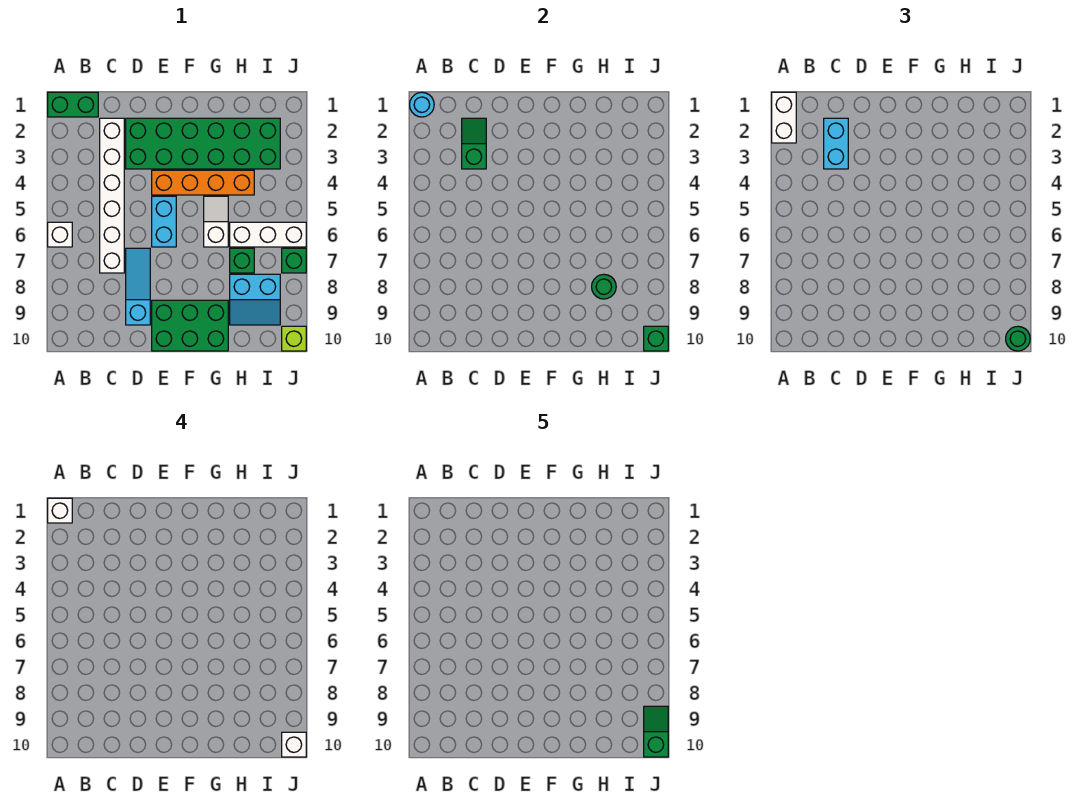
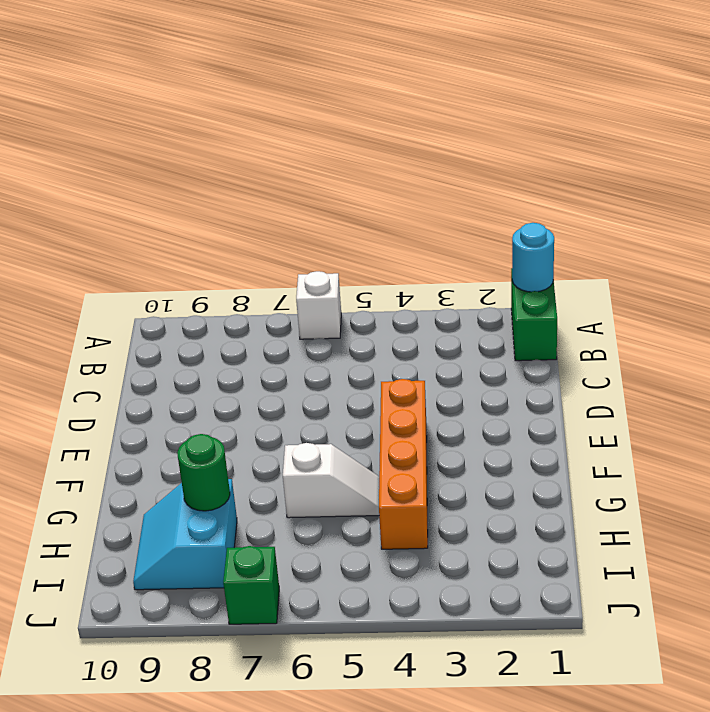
none -> white 1x6 brick [100,118,124,273]
none -> green 2x6 brick [126,118,280,169]
none -> cyan 1x3 slope [126,248,150,325]

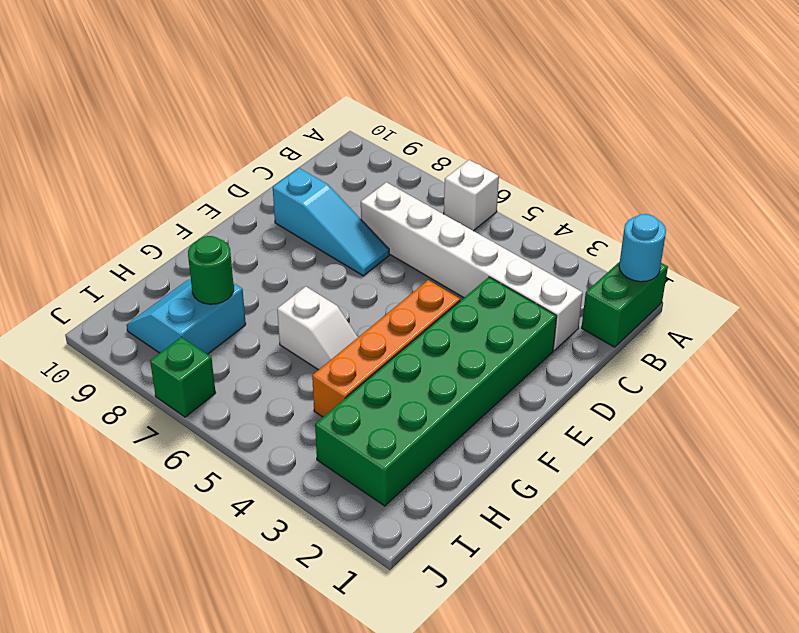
none -> cyan 1x2 brick [152,196,176,247]
none -> green 2x3 brick [152,300,228,351]
none -> white 1x3 brick [230,222,306,247]

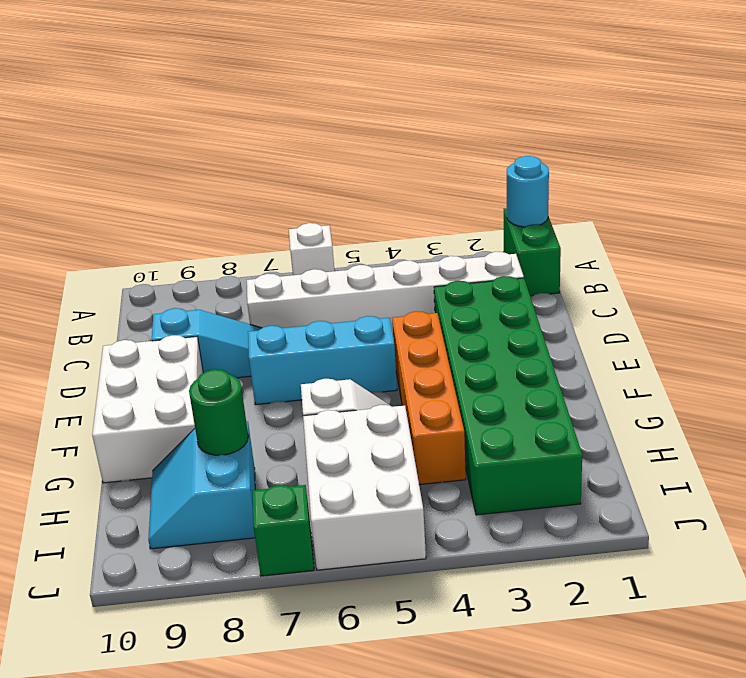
cyan 1x3 brick [248,316,397,405] -> cyan 1x2 brick [152,196,176,247]
white 2x3 brick [92,335,203,483] -> green 2x3 brick [152,300,228,351]
white 2x3 brick [303,405,426,570] -> white 1x3 brick [230,222,306,247]
none -> green 1x1 brick [230,248,254,273]
none -> lime 1x1 brick [282,326,306,351]
none -> green 1x2 slope [462,118,486,169]

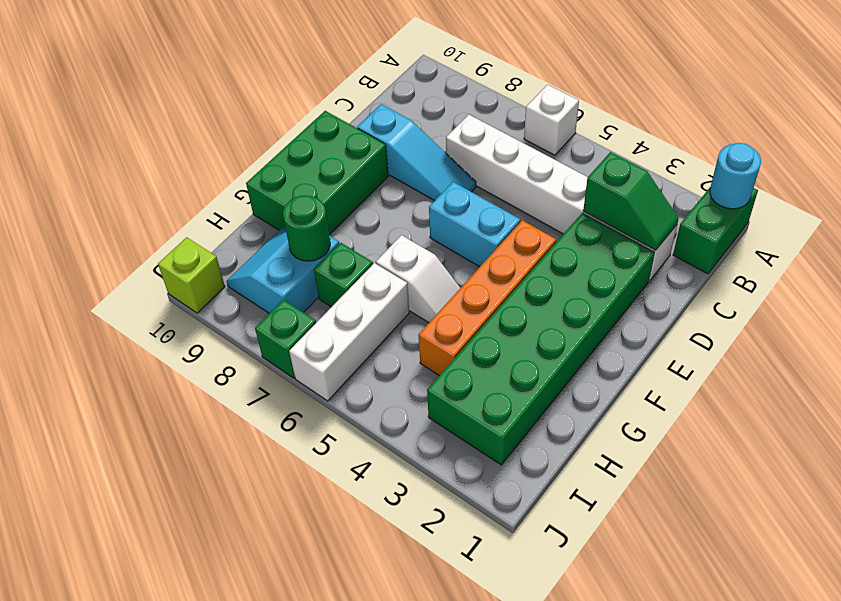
none -> green 1x1 brick [644,326,668,351]
none -> white 1x2 brick [772,92,796,143]
none -> cyan 1x2 brick [824,118,848,169]

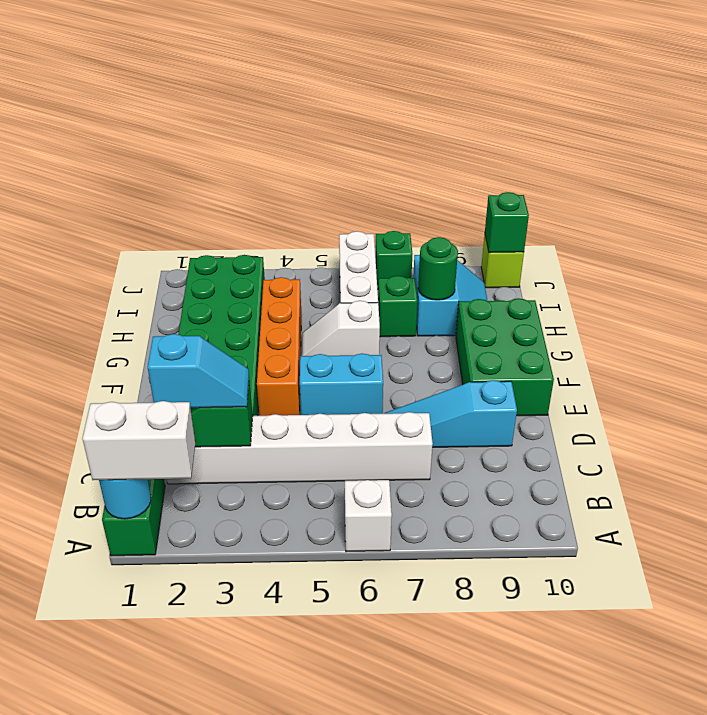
cyan 1x2 slope [148,334,249,408] -> cyan 1x2 brick [824,118,848,169]
none -> green 1x1 round brick [1006,326,1030,351]
none -> white 1x1 brick [48,498,72,523]
none -> white 1x1 brick [282,732,306,757]

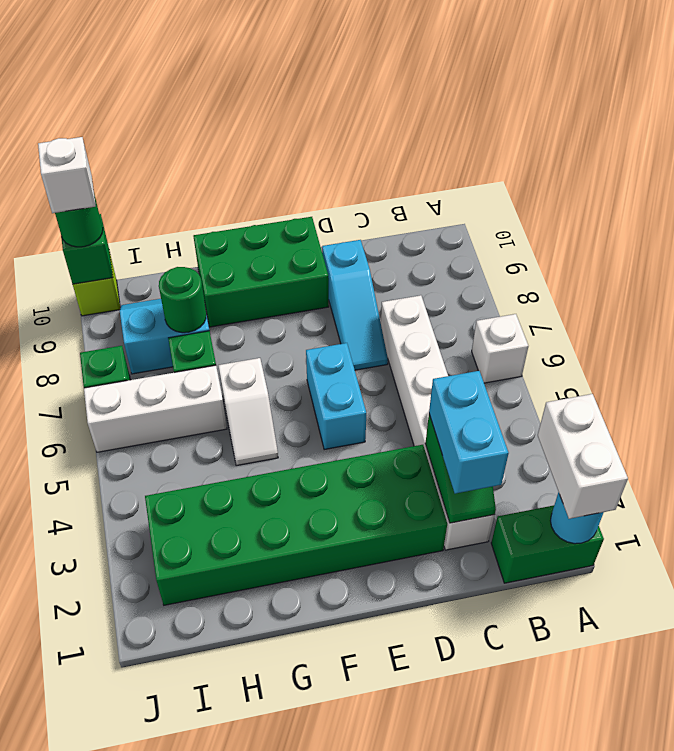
none -> orange 1x4 brick [152,170,254,195]
none -> white 1x1 brick [48,498,72,523]
none -> green 1x2 slope [644,706,668,757]

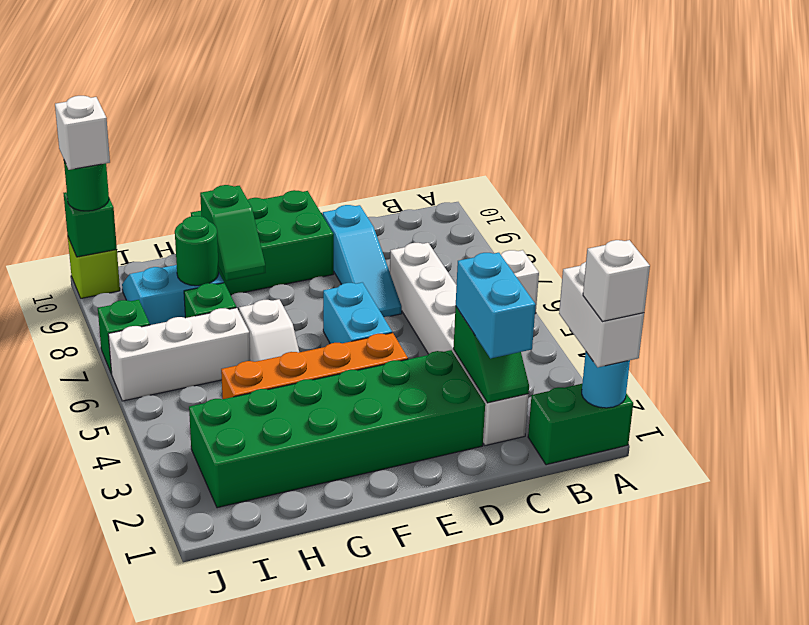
green 1x2 slope [200,185,266,281] -> green 1x2 slope moved to [644,706,668,757]

